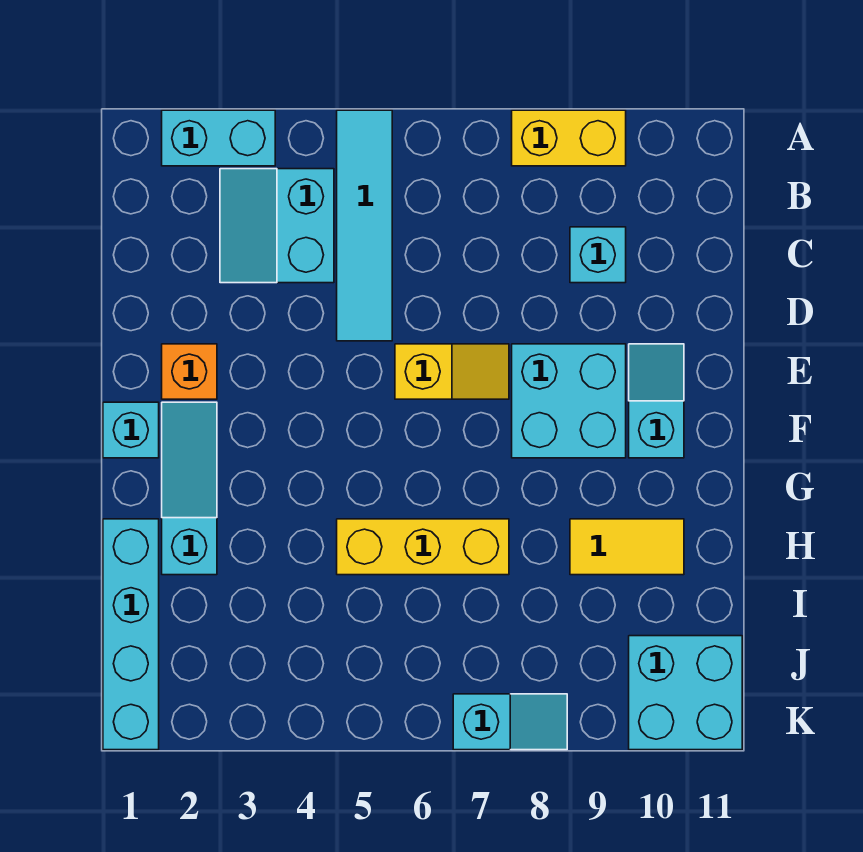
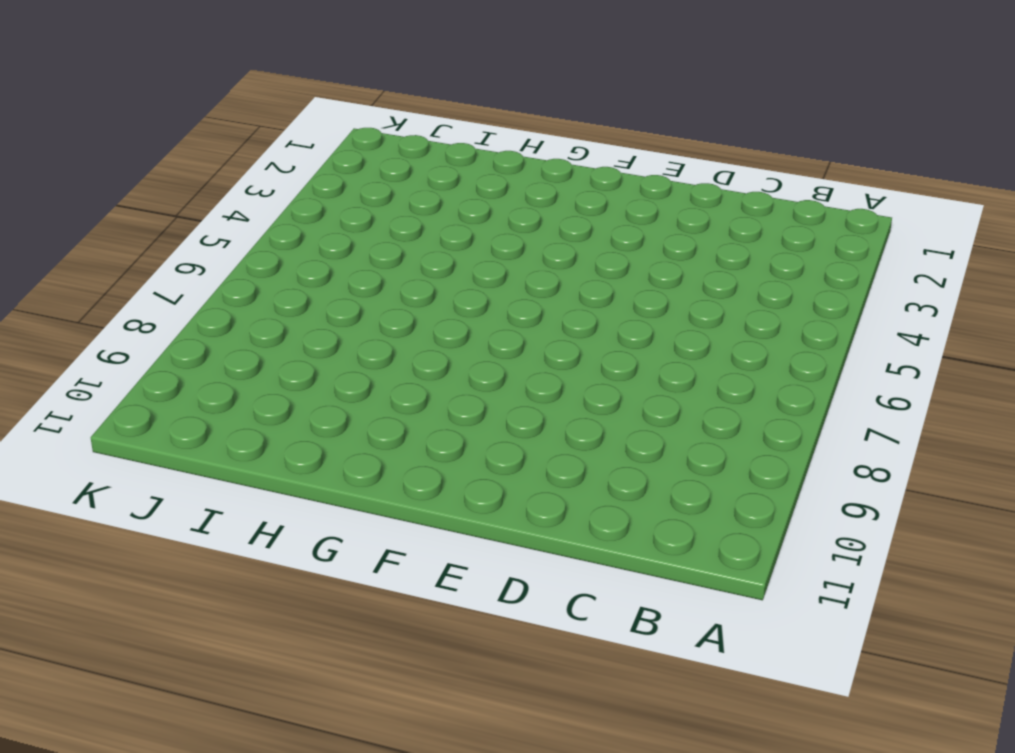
none -> cyan 1x2 brick [162,110,275,166]
none -> cyan 1x4 tile [337,110,392,341]
none -> yellow 1x2 brick [512,110,626,166]

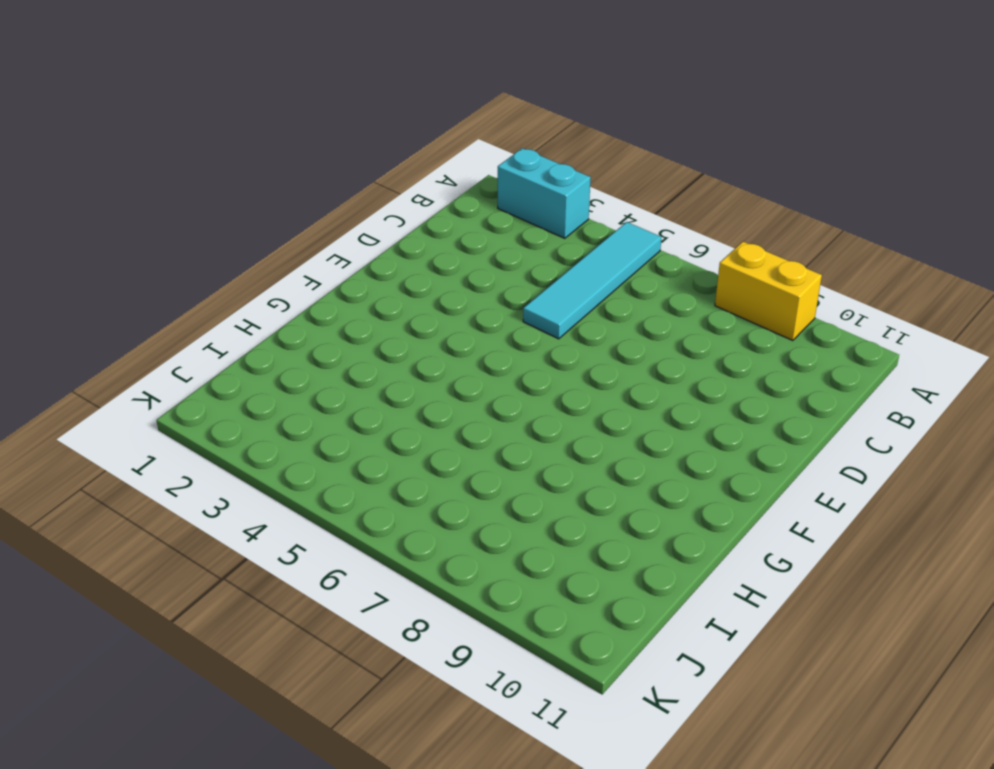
none -> cyan 2x2 slope [220,169,334,283]
none -> cyan 1x1 brick [570,227,626,283]
none -> orange 1x1 brick [162,344,217,399]

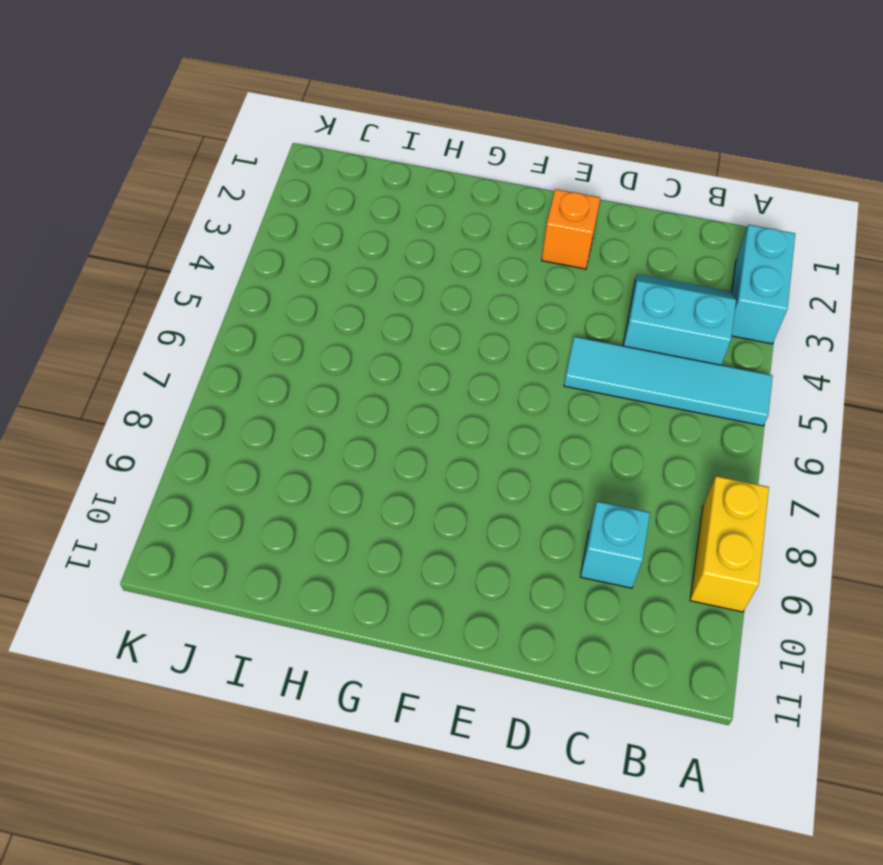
none -> yellow 1x2 slope [395,344,509,399]
none -> cyan 2x2 brick [512,344,626,458]
none -> cyan 1x2 slope [629,344,684,458]

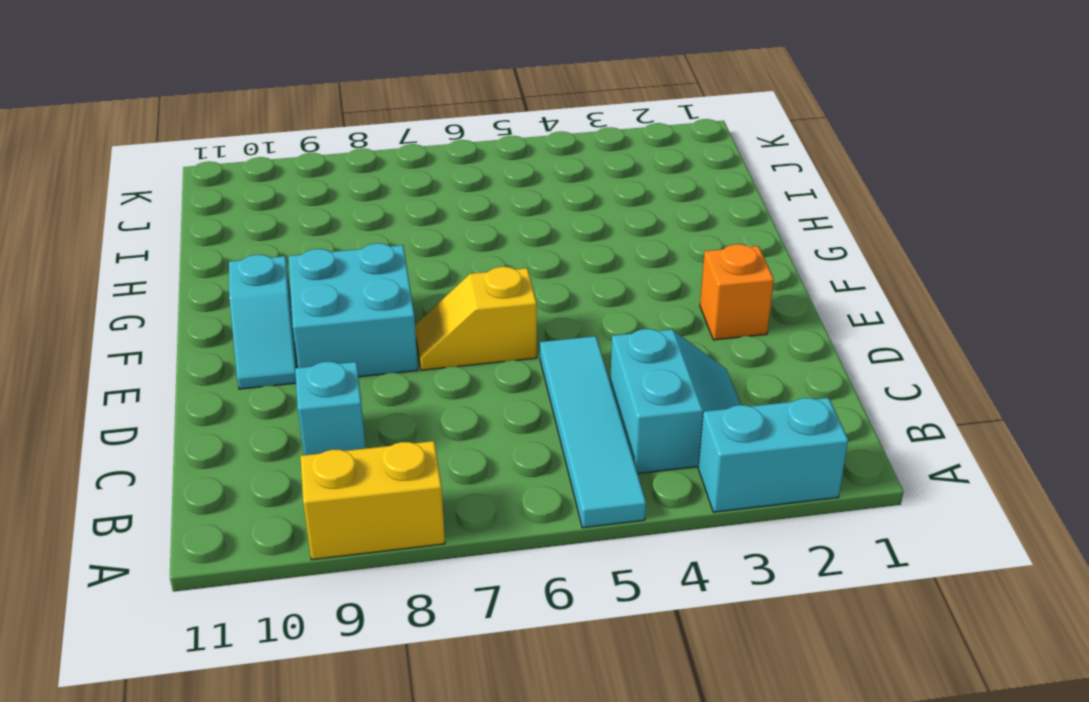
none -> cyan 1x1 brick [103,402,159,458]
none -> cyan 1x3 slope [162,402,217,575]
none -> cyan 1x4 brick [103,519,159,750]

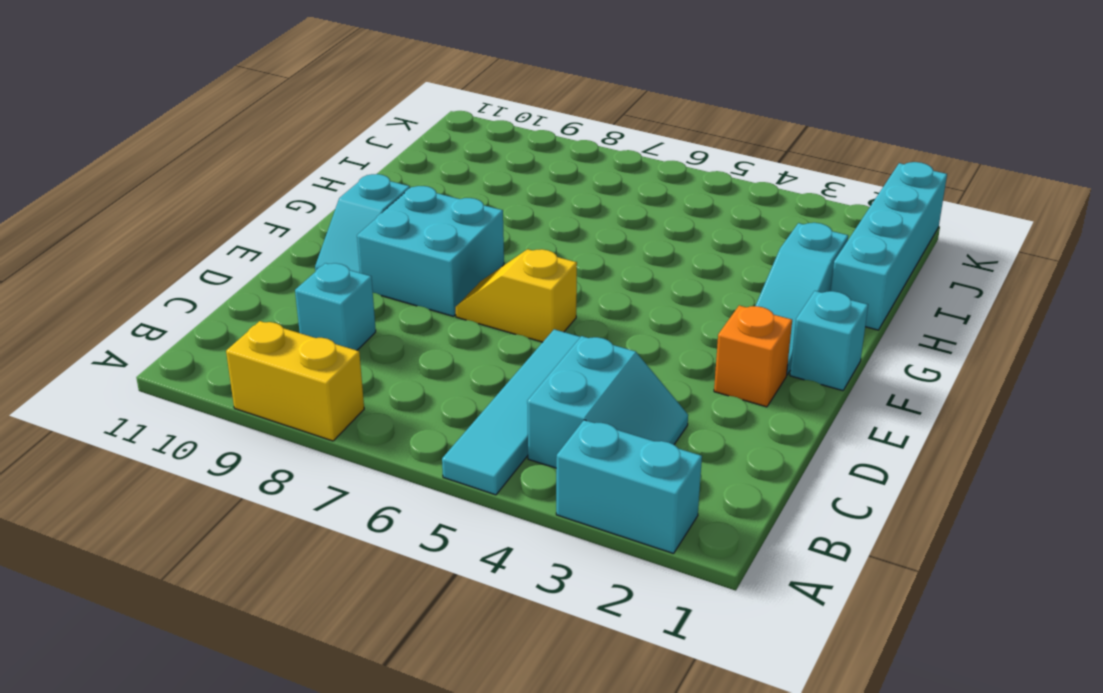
none -> yellow 1x3 brick [337,519,509,575]
none -> yellow 1x2 tile [570,519,684,575]
none -> cyan 2x2 brick [629,636,742,750]

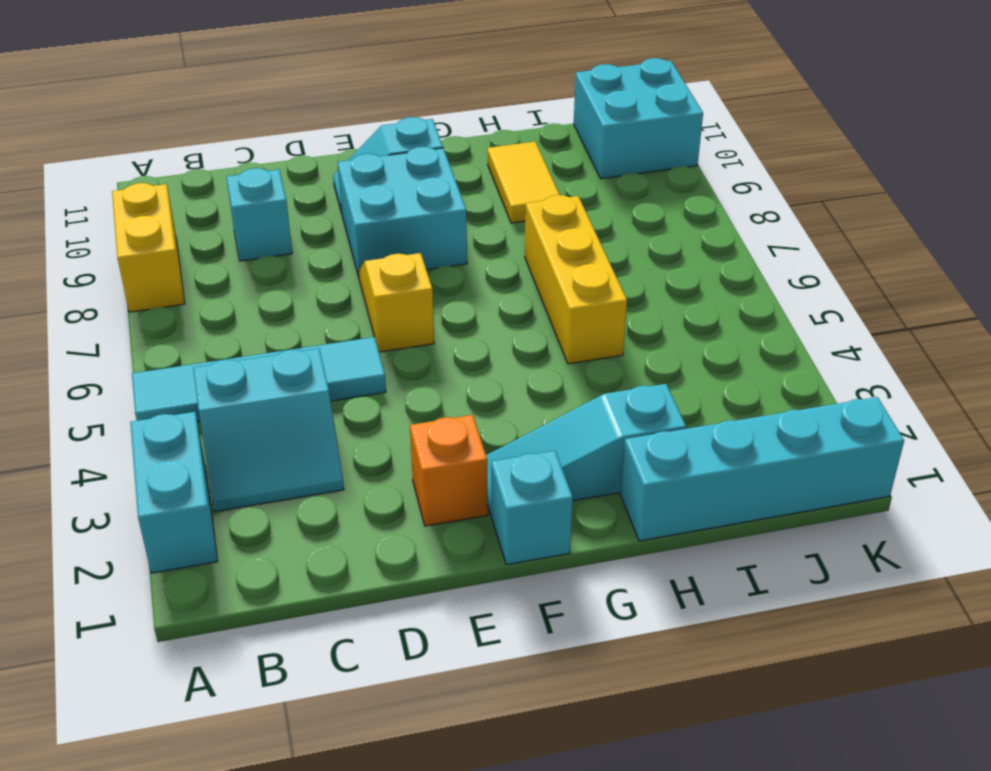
none -> cyan 1x2 slope [453,694,567,750]

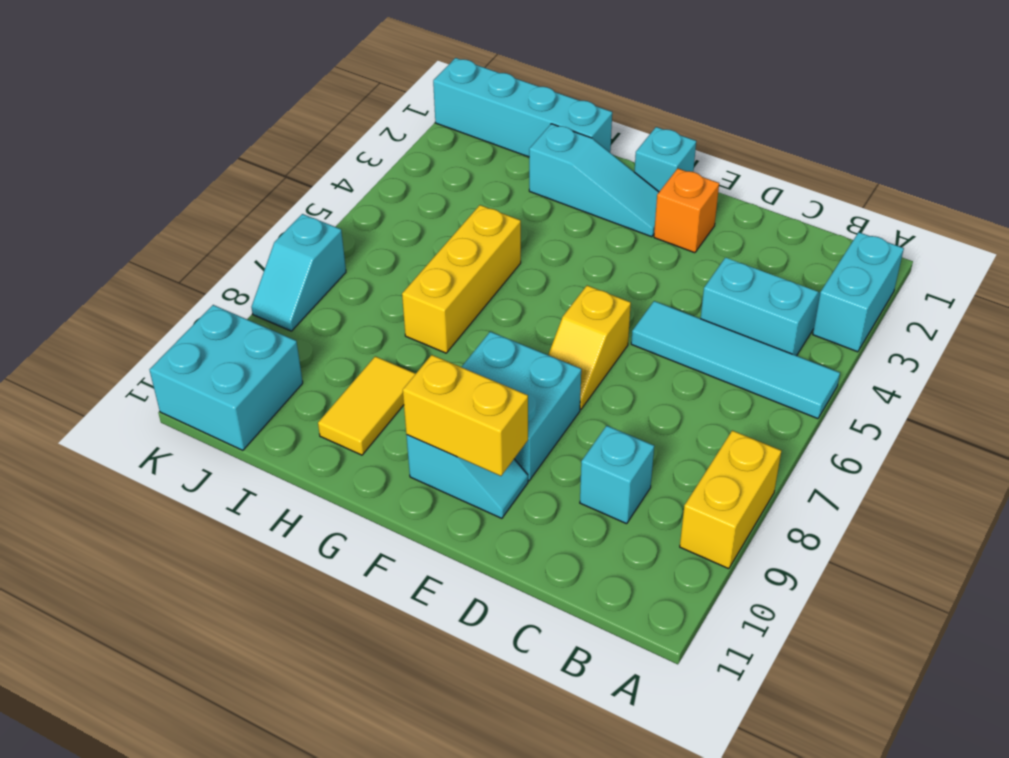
yellow 1x2 brick [403,355,528,476] -> none

